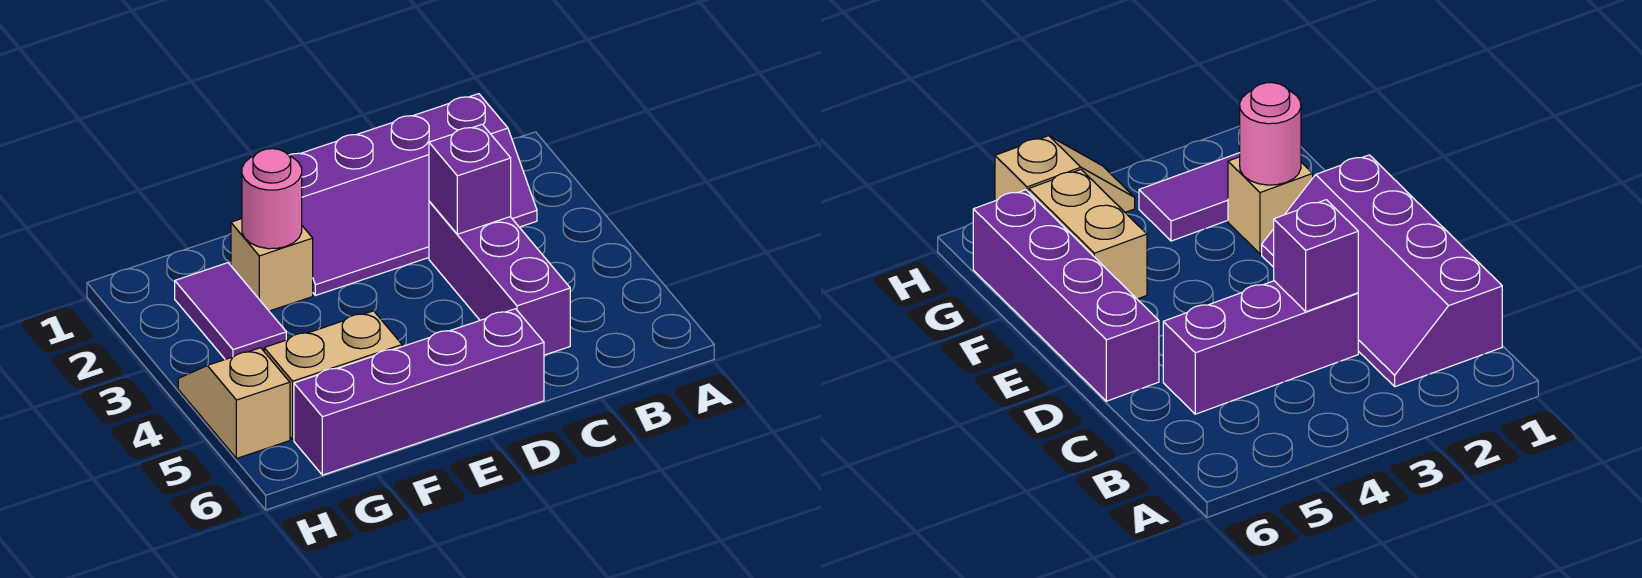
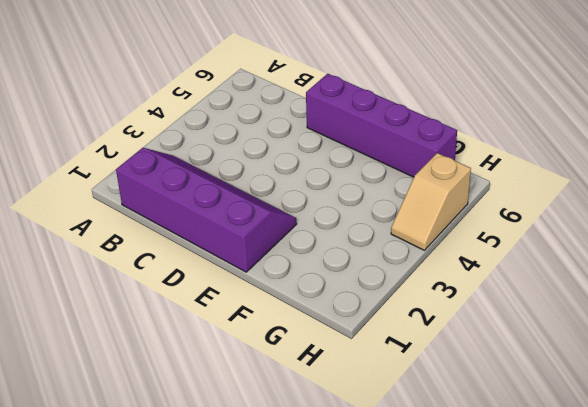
none -> purple 1x3 brick [429,202,570,355]
none -> tan 1x1 brick [231,219,313,311]

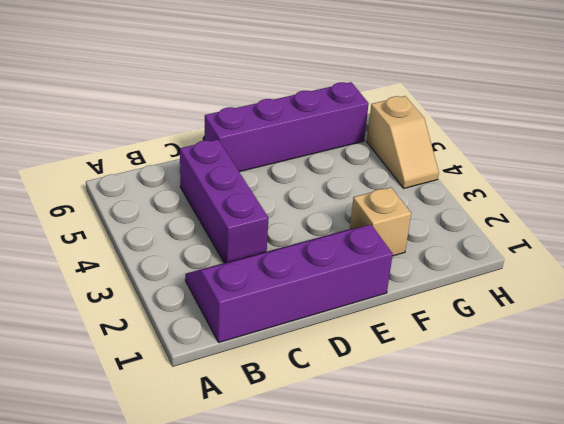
none -> tan 1x2 brick [264,311,402,439]
none -> purple 1x2 tile [175,263,286,359]

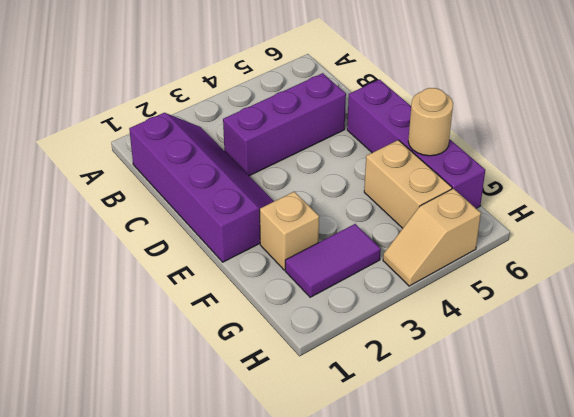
tan 1x1 round brick [408,88,453,156] -> none
none -> purple 1x1 brick [429,124,511,234]
none -> pink 1x1 round brick [242,149,302,249]

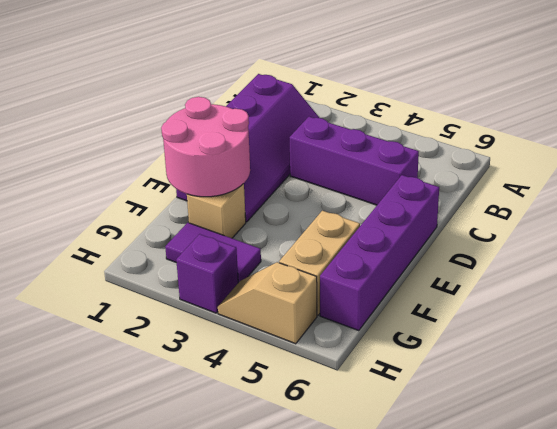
pink 2x2 round brick [161,97,250,197] -> pink 1x1 round brick [242,149,302,249]
purple 1x1 brick [176,234,238,313] -> purple 1x1 brick moved to [429,124,511,234]

